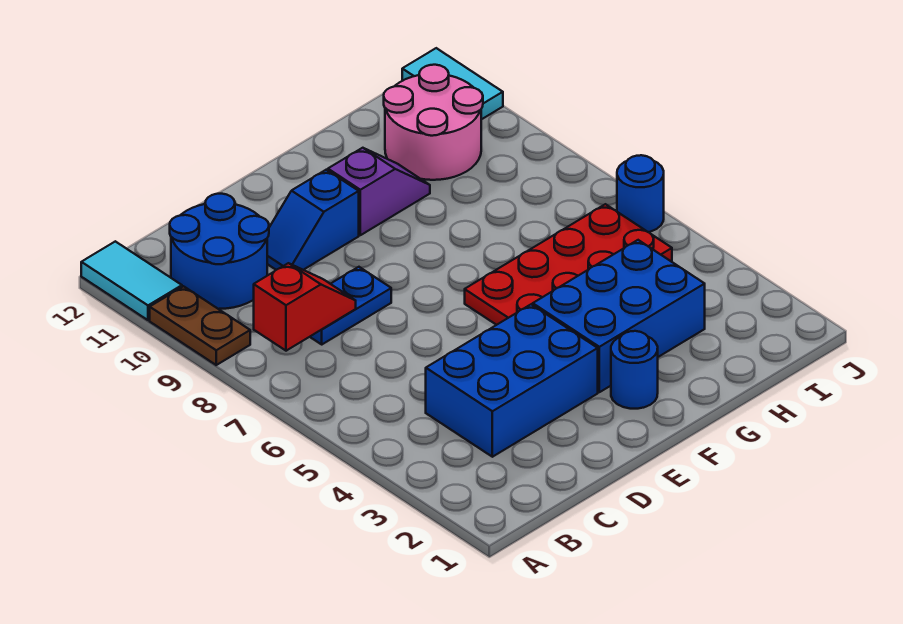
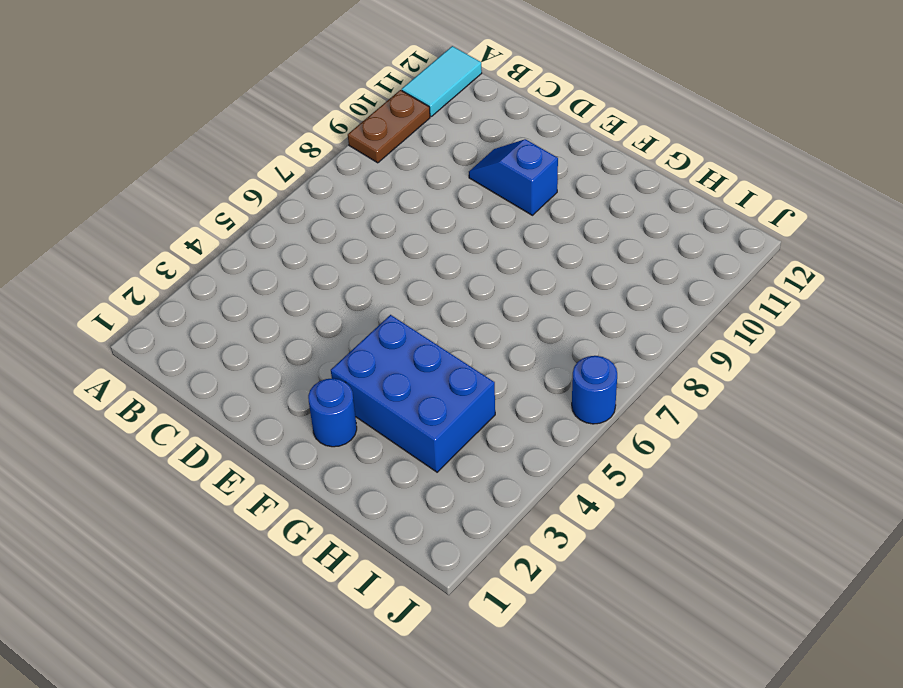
none -> blue 2x2 round brick [170,194,269,309]
none -> blue 2x3 brick [426,304,598,457]
none -> blue 1x2 plate [310,267,391,344]

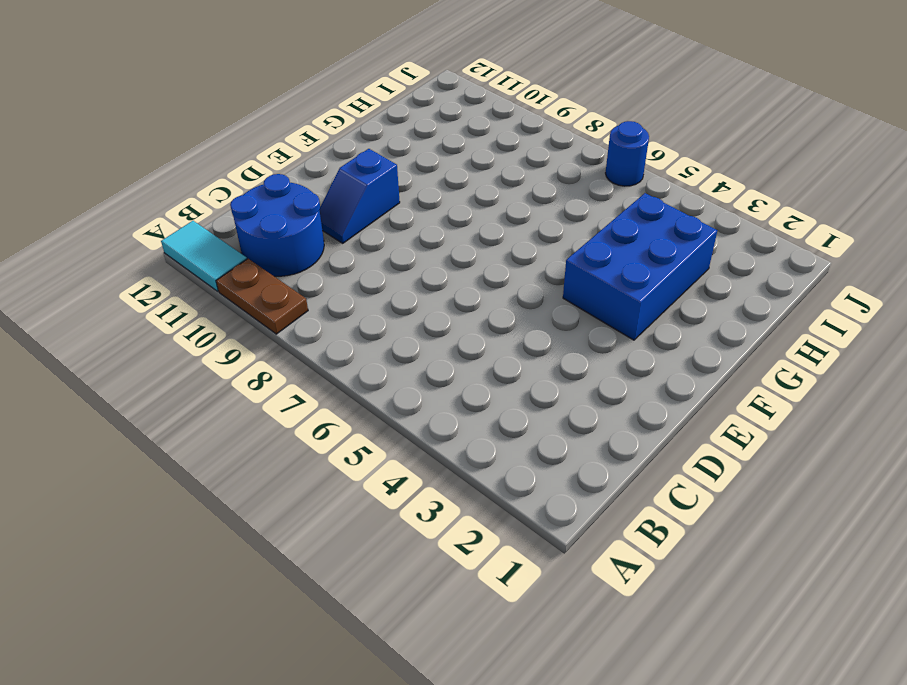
none -> blue 2x3 brick [426,304,598,457]
none -> blue 1x2 plate [310,267,391,344]
none -> blue 1x1 round brick [611,331,658,409]

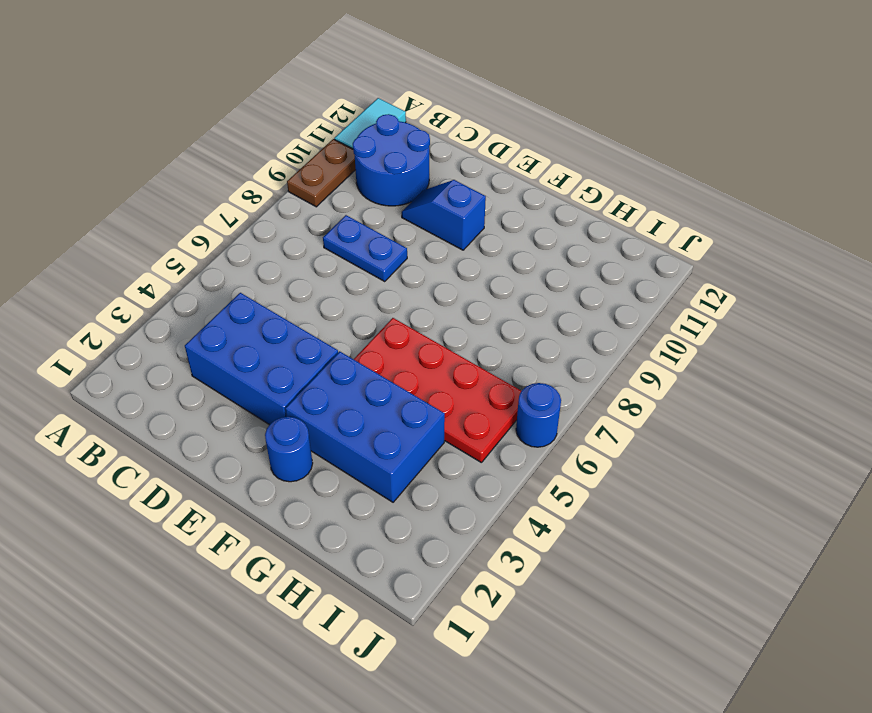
none -> purple 1x2 slope [328,148,430,235]
none -> pink 2x2 round brick [384,65,483,180]
none -> cyan 1x2 tile [402,48,503,120]

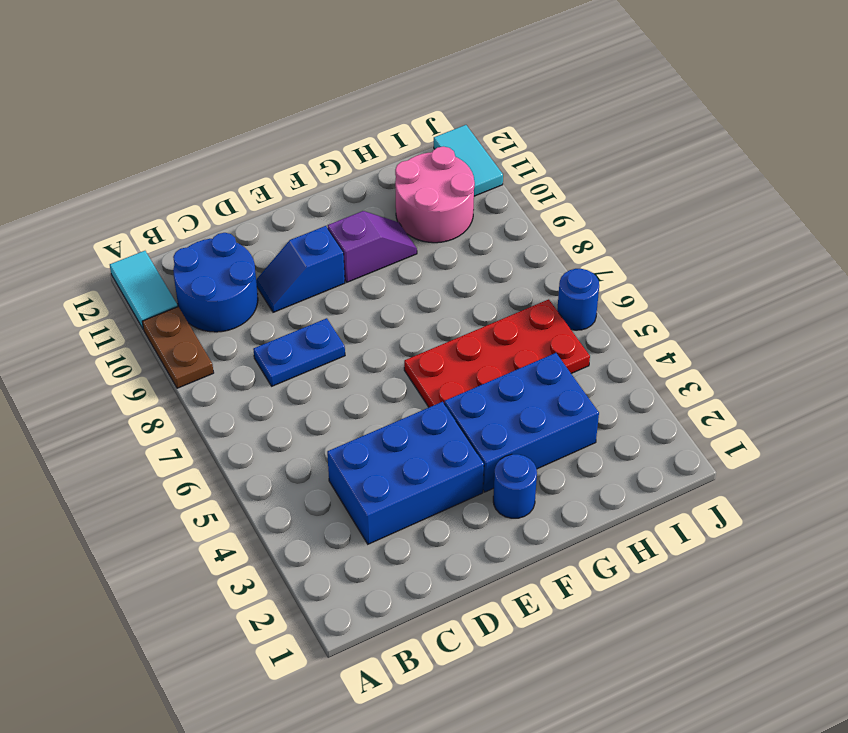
none -> red 1x2 slope [254,263,356,351]

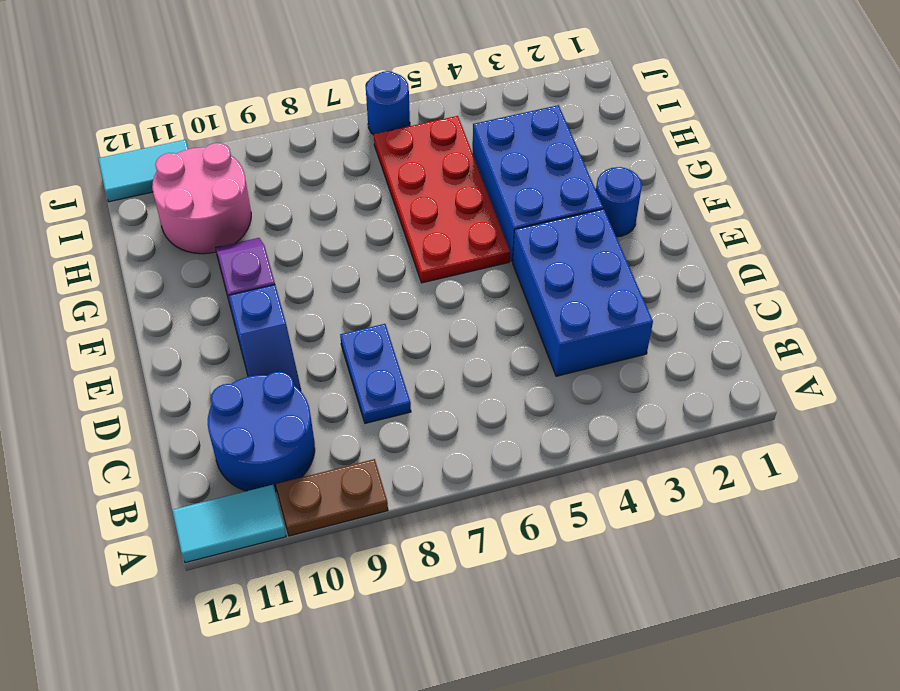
none -> red 1x2 slope [254,263,356,351]

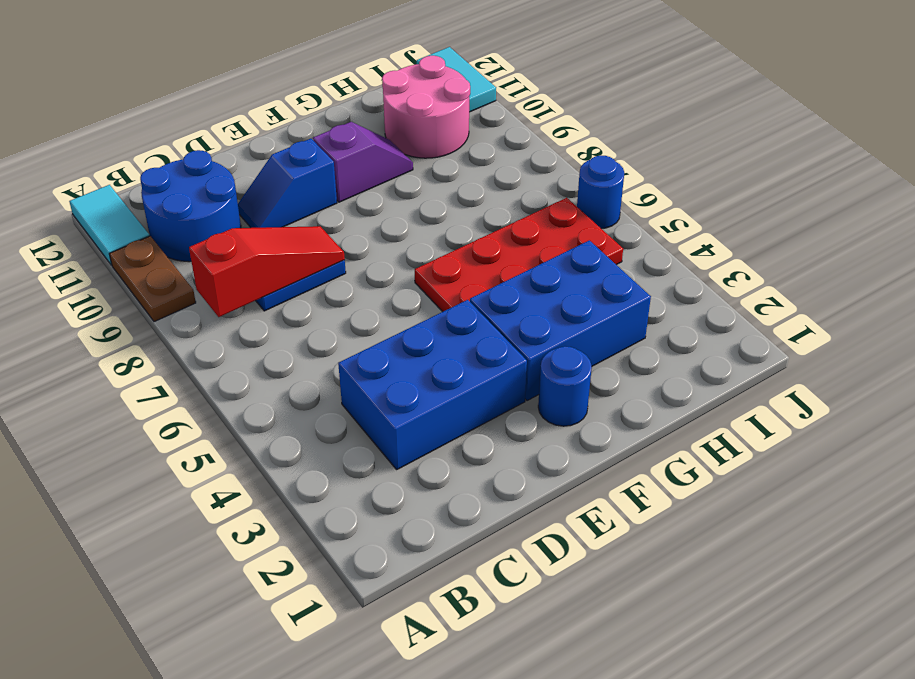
red 1x3 slope [189,226,345,317] -> red 1x2 slope [254,263,356,351]

